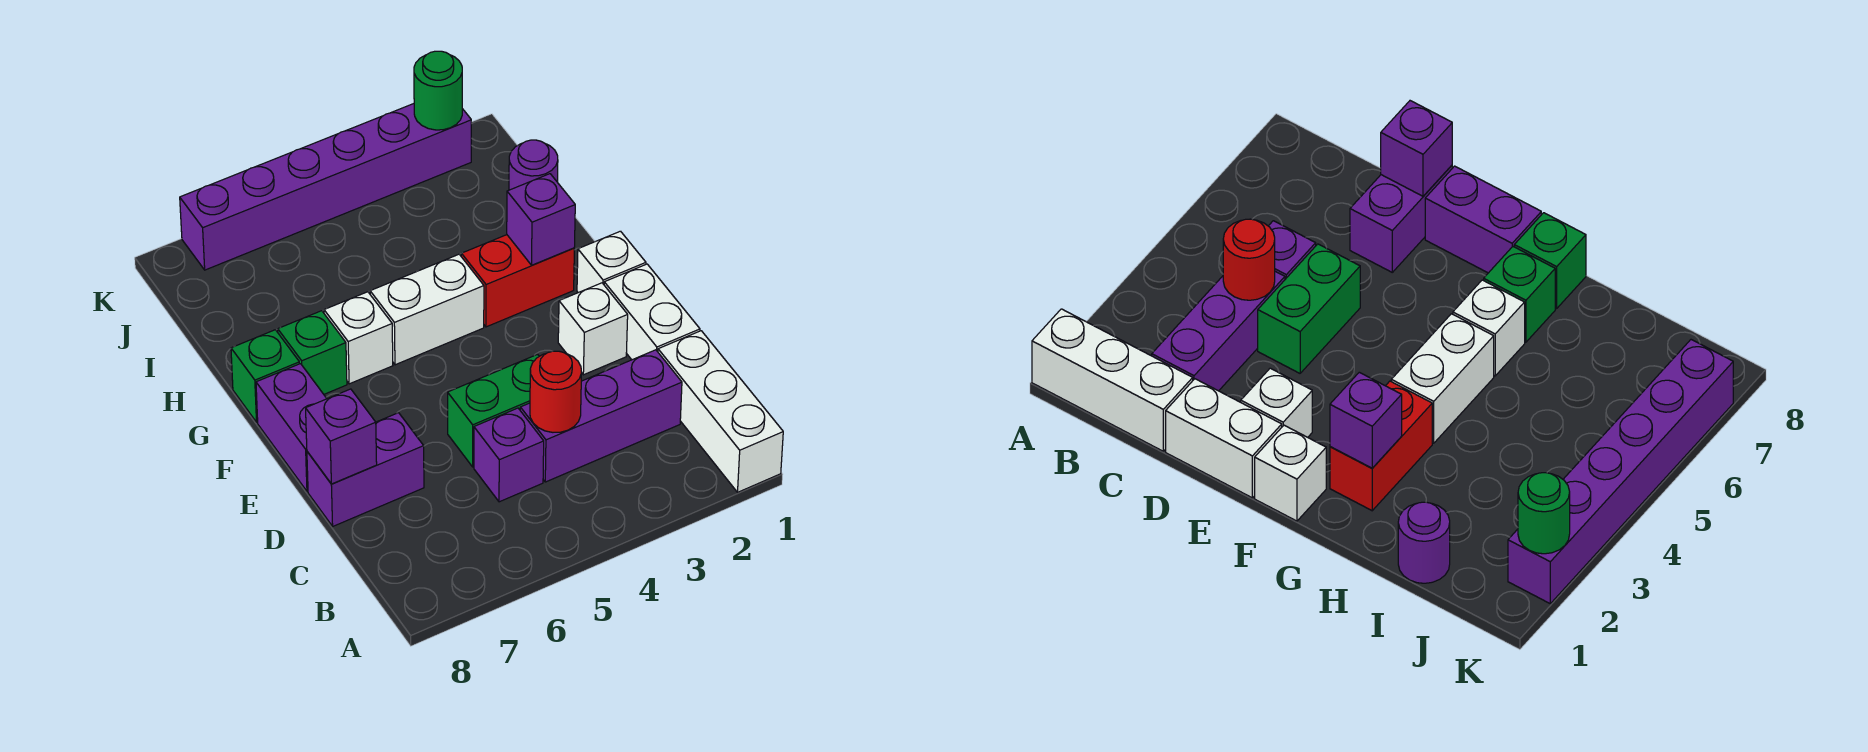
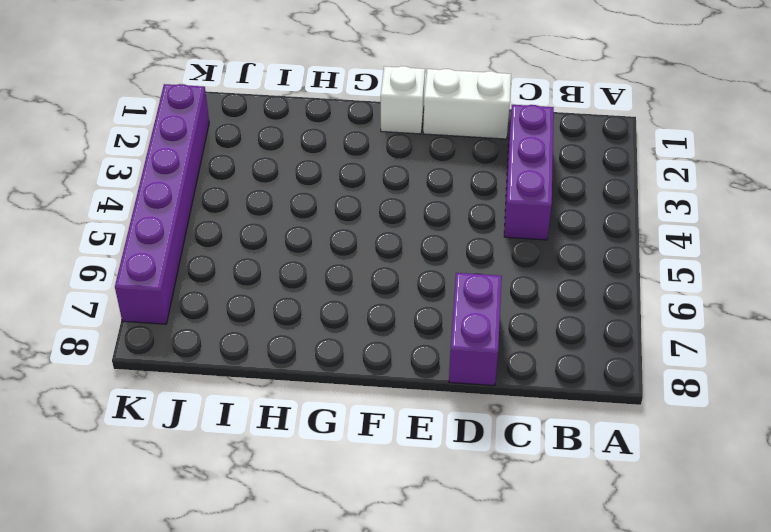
none -> white 1x3 brick [658,331,783,492]
none -> purple 1x1 brick [474,408,544,502]
none -> green 1x2 brick [448,354,539,467]

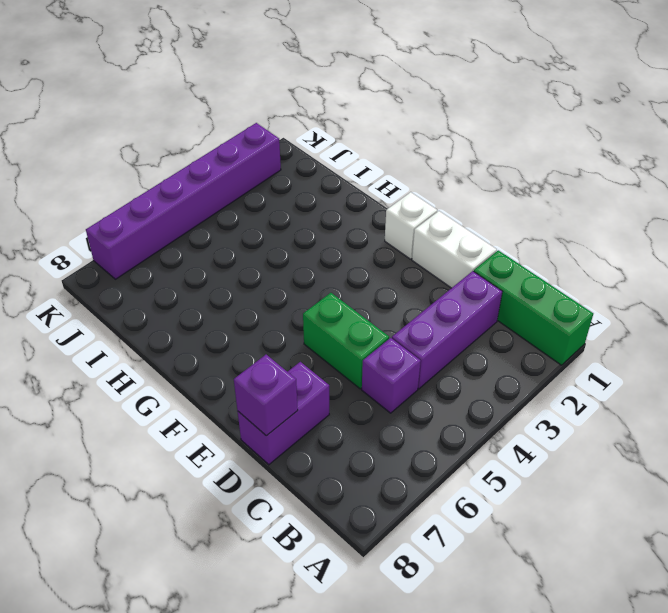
green 1x3 brick [474,250,593,365] -> white 1x3 brick [658,331,783,492]
green 1x2 brick [303,293,389,389] -> green 1x2 brick turned to [448,354,539,467]
none -> white 1x1 brick [558,283,628,375]
none -> purple 1x2 brick [256,364,327,491]
none -> red 1x2 brick [461,235,574,327]

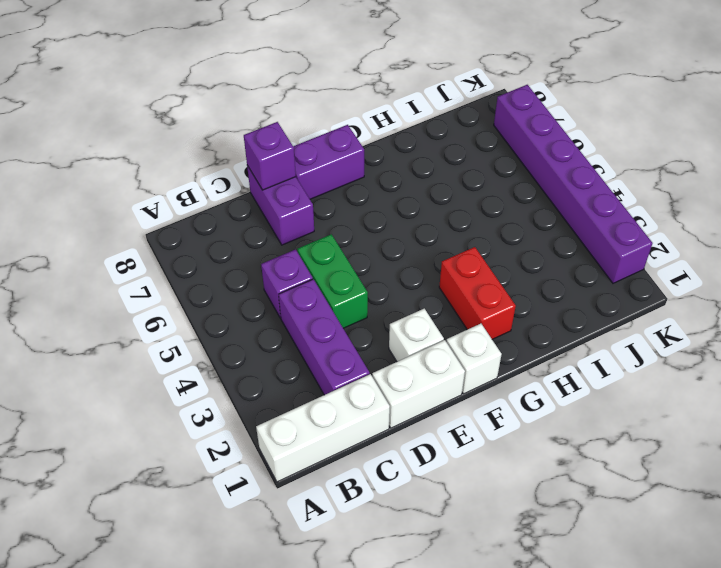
none -> white 1x2 brick [370,254,484,365]
none -> white 1x1 brick [324,292,393,384]
none -> green 1x1 brick [278,311,347,394]

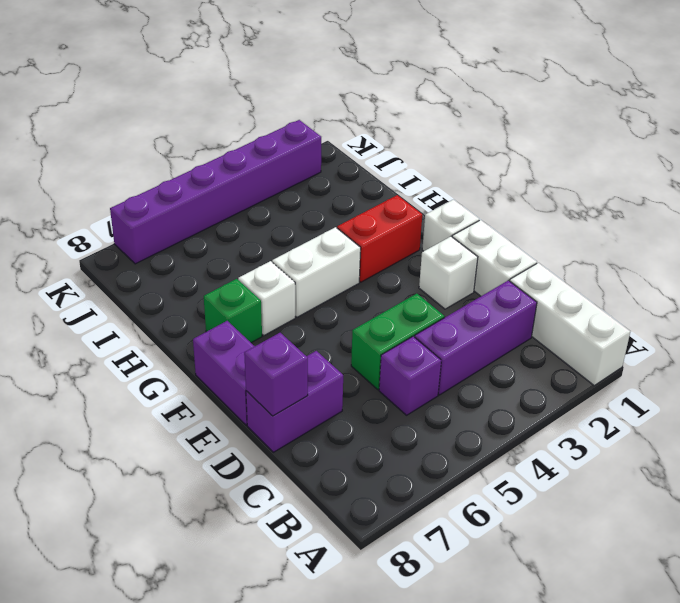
none -> green 1x1 brick [231,330,299,422]
none -> purple 1x1 round brick [509,140,558,190]
none -> red 1x1 round brick [530,351,582,432]

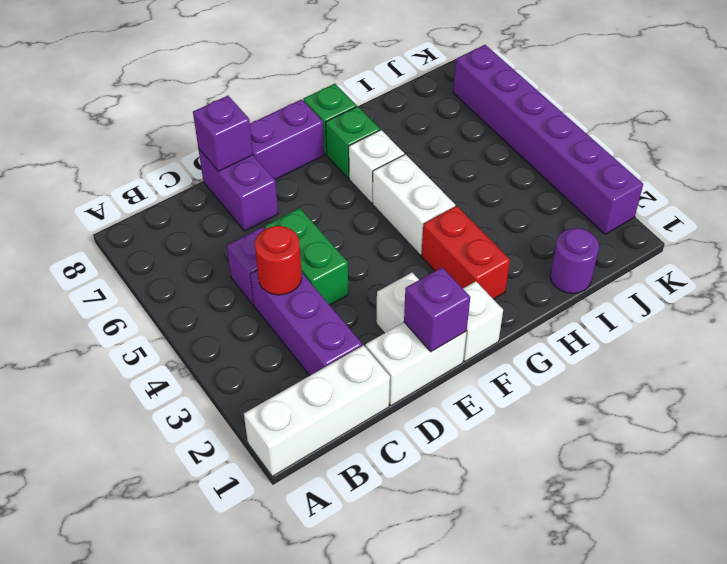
purple 1x1 brick [404,267,470,352] -> purple 1x1 brick moved to [507,174,575,265]
none -> green 1x1 round brick [414,51,462,130]

